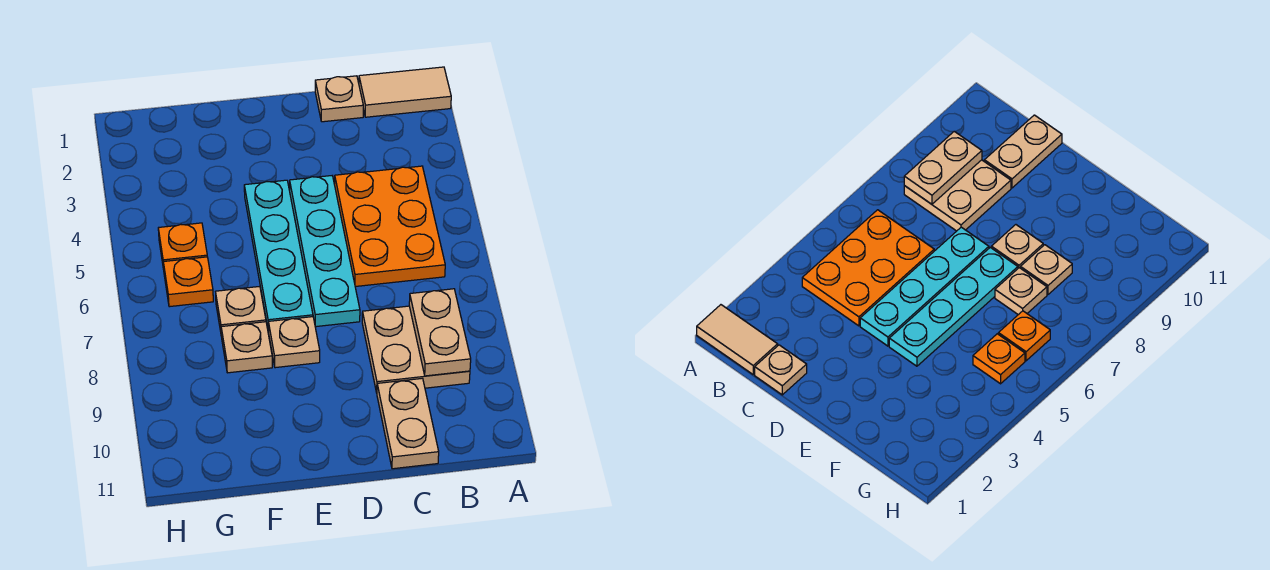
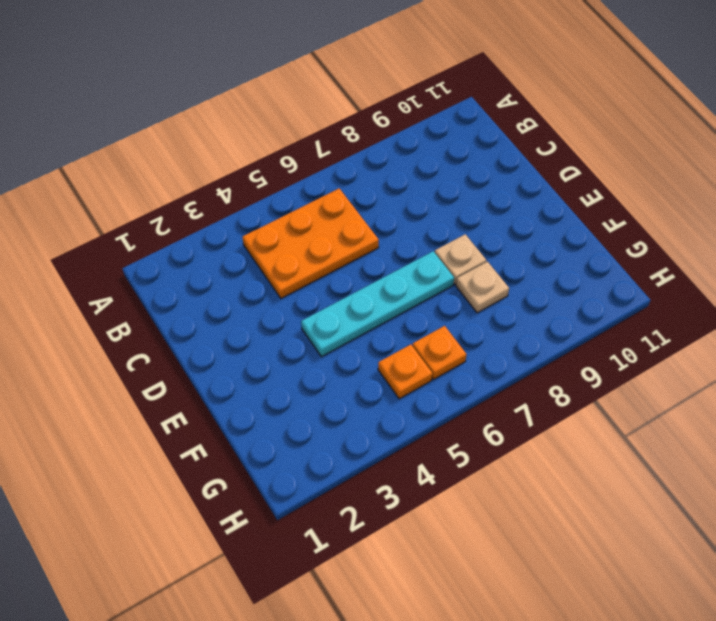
none -> tan 1x2 tile [359,67,451,117]
none -> tan 2x2 plate [362,306,470,393]
none -> tan 1x1 plate [315,76,363,122]

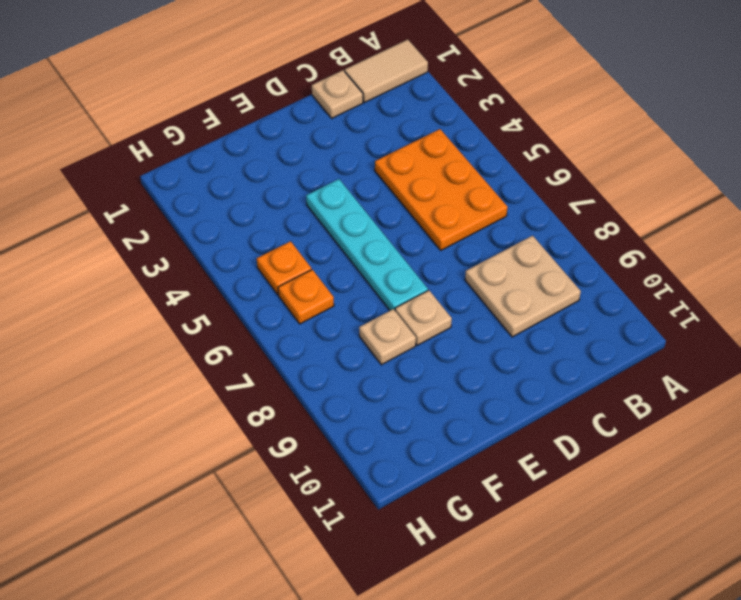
none -> tan 1x2 plate [377,378,439,469]
none -> cyan 1x4 plate [290,176,360,327]
none -> tan 1x1 plate [216,286,266,337]

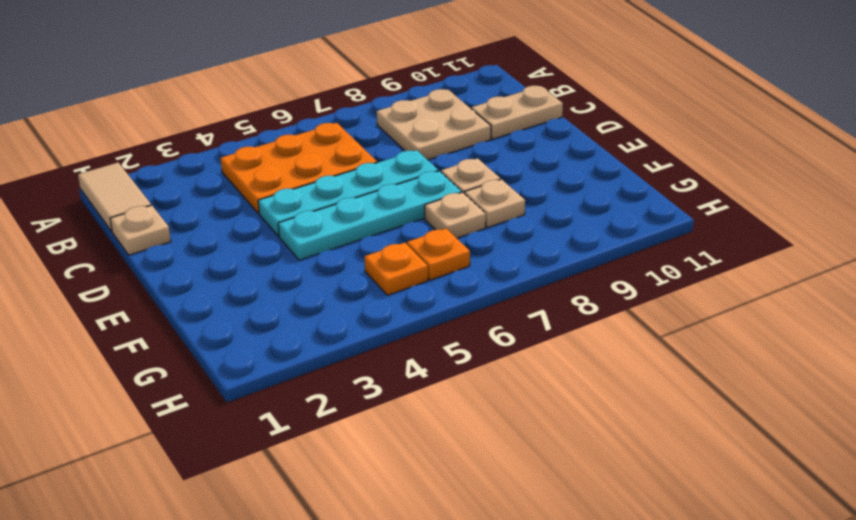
none -> tan 1x2 plate [409,289,471,376]

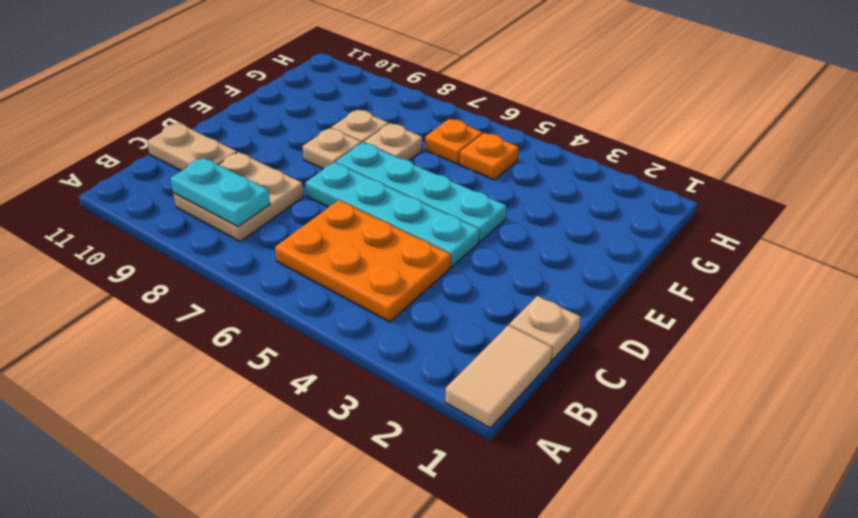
cyan 1x2 plate [170,158,270,226] -> tan 1x2 plate [409,289,471,376]

